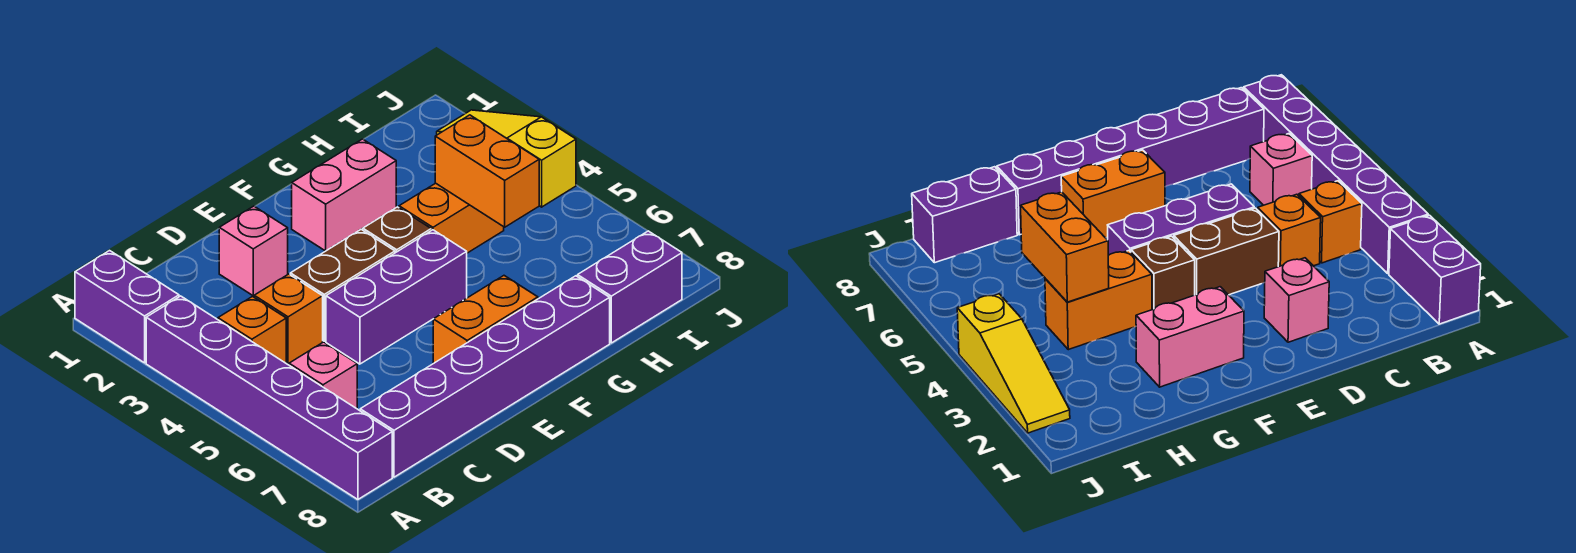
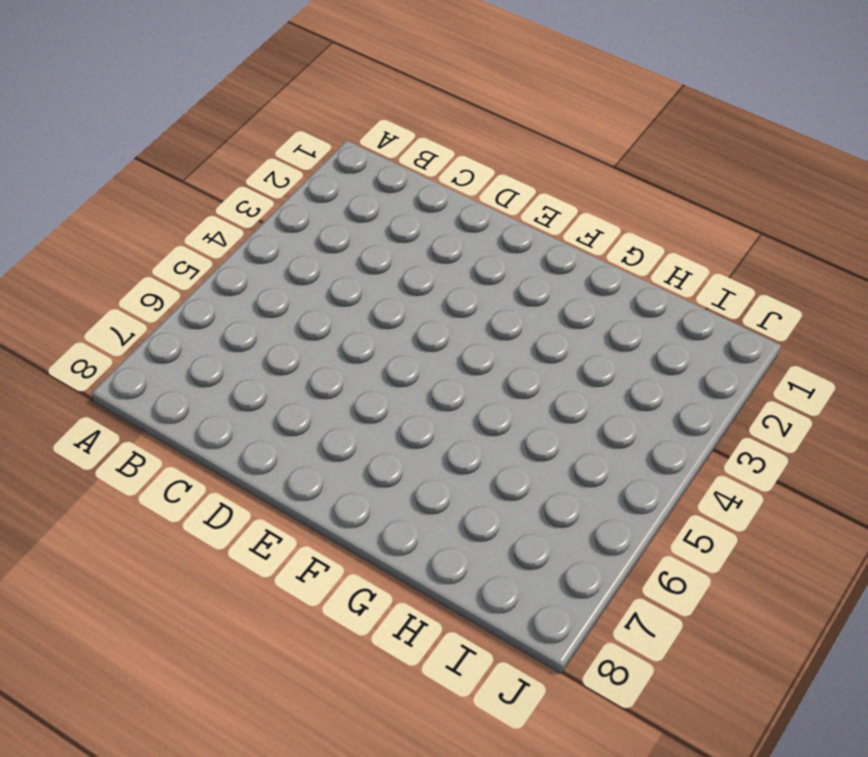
none -> purple 1x2 brick [75,251,179,363]
none -> purple 1x6 brick [146,296,392,500]
none -> orange 1x1 brick [218,297,286,363]

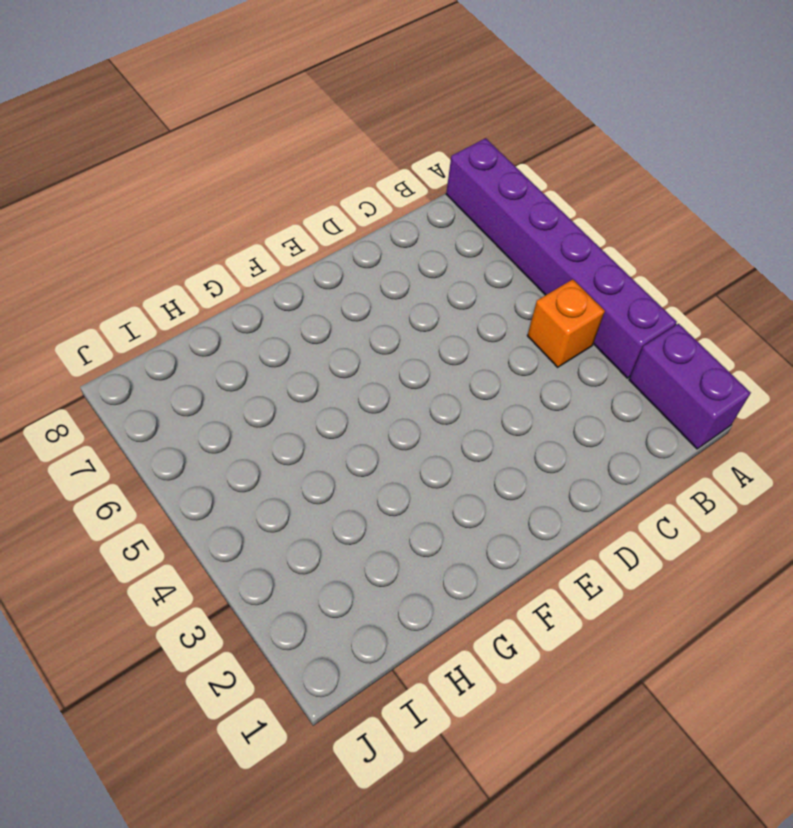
none -> pink 1x1 brick [289,342,357,409]
none -> purple 1x6 brick [360,276,610,477]
none -> orange 1x1 brick [254,274,323,364]

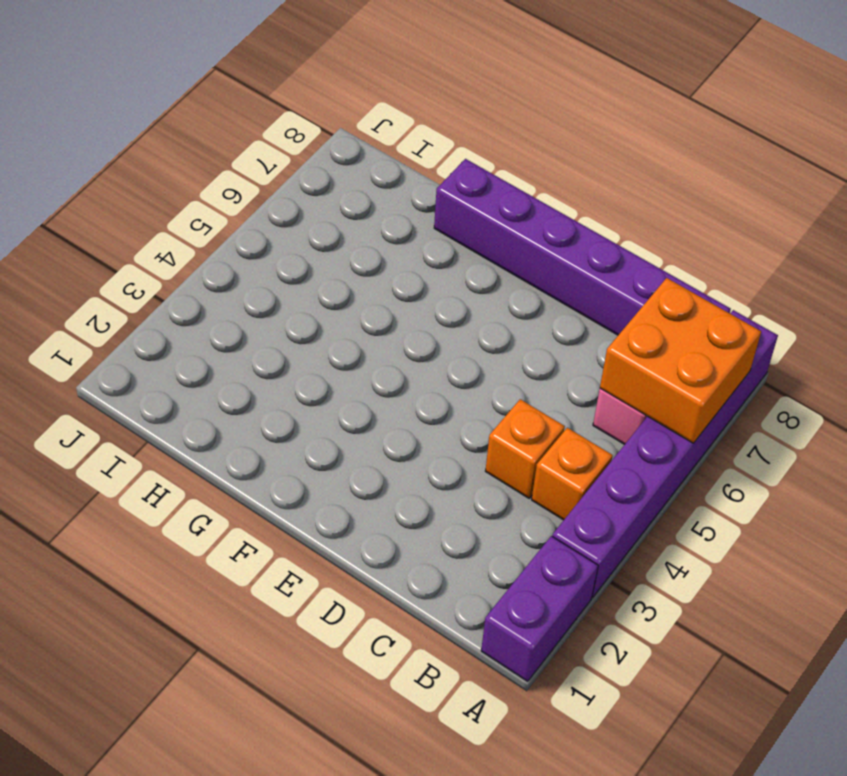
orange 2x2 brick [600,278,761,443] -> none
none -> pink 1x1 brick [219,206,288,296]
none -> brown 1x2 brick [290,229,395,341]
none -> purple 1x3 brick [326,230,467,364]

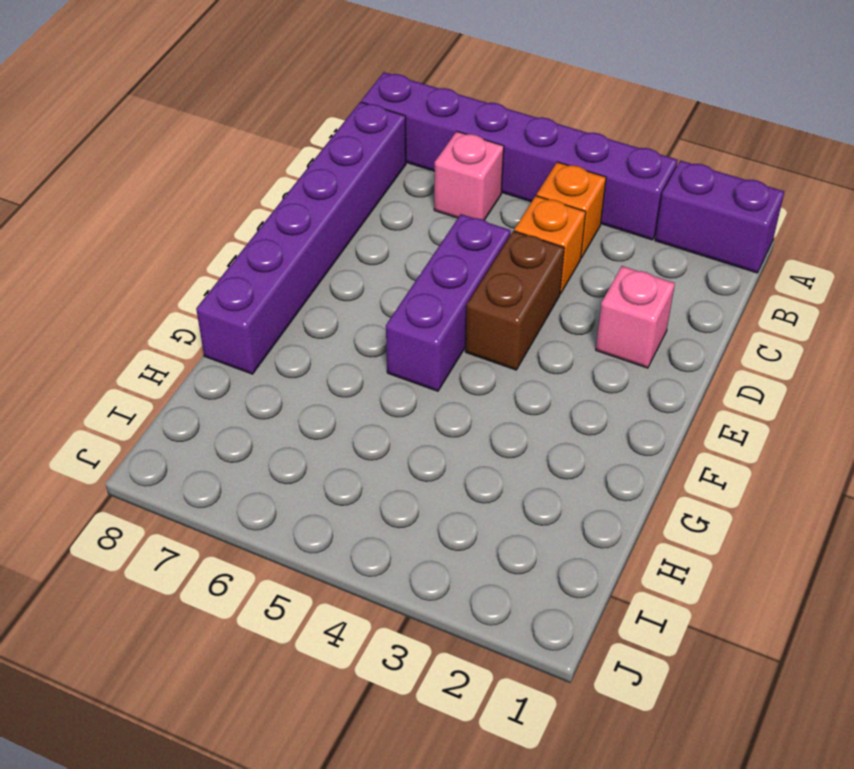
none -> orange 1x2 brick [433,276,538,363]
none -> pink 1x2 brick [292,139,396,251]
none -> brown 1x1 brick [363,207,431,253]

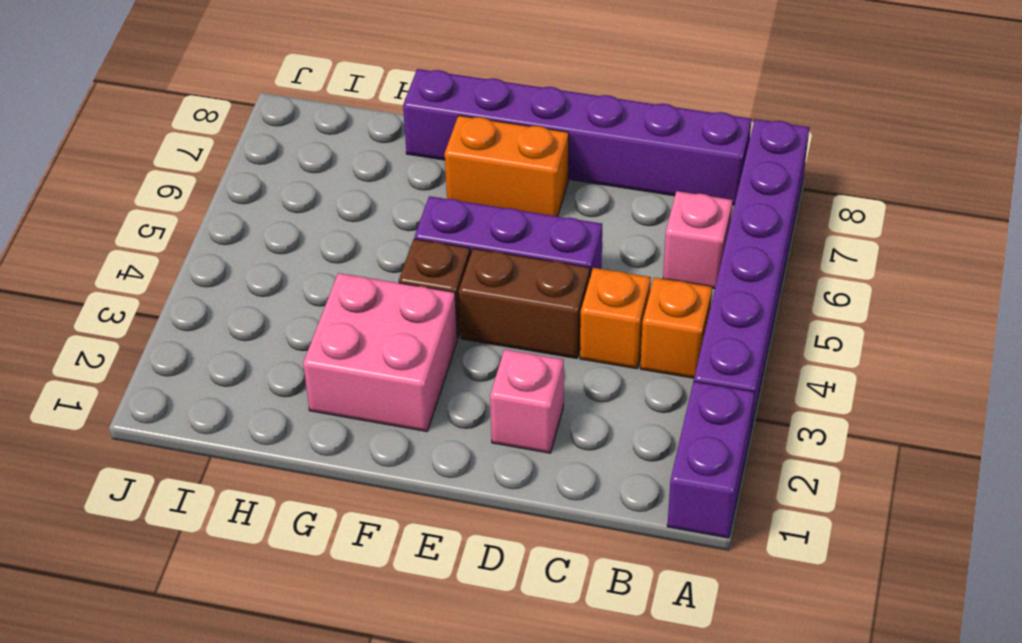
pink 2x2 brick [303,273,457,431] -> pink 1x2 brick [292,139,396,251]
none -> orange 1x2 brick [399,183,504,253]
none -> purple 1x2 brick [578,231,682,343]
none -> yellow 1x3 slope [437,110,576,207]

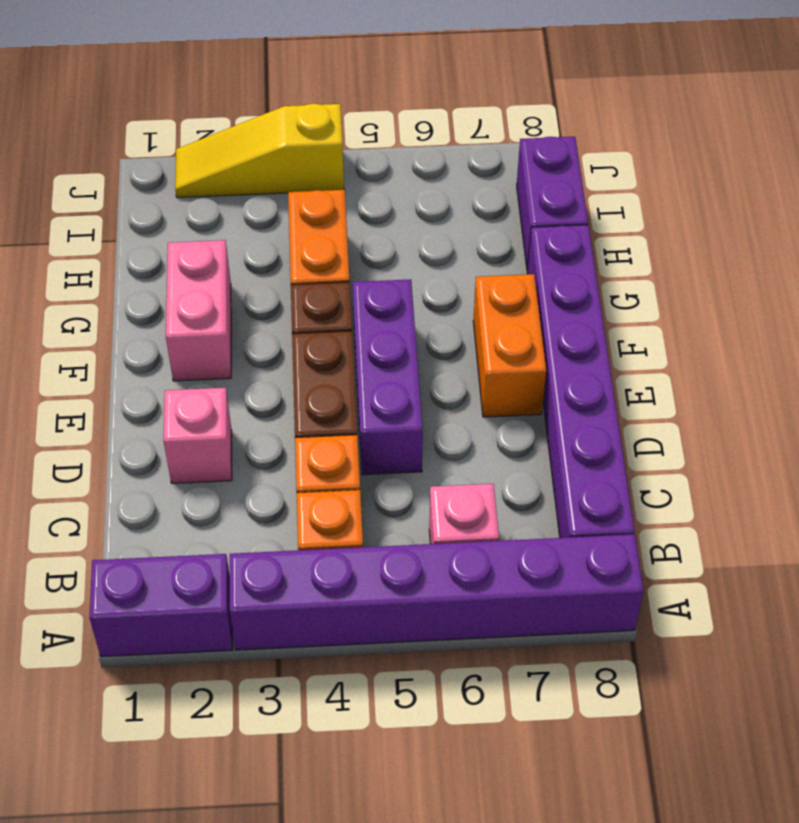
none -> orange 1x2 brick [435,115,539,227]

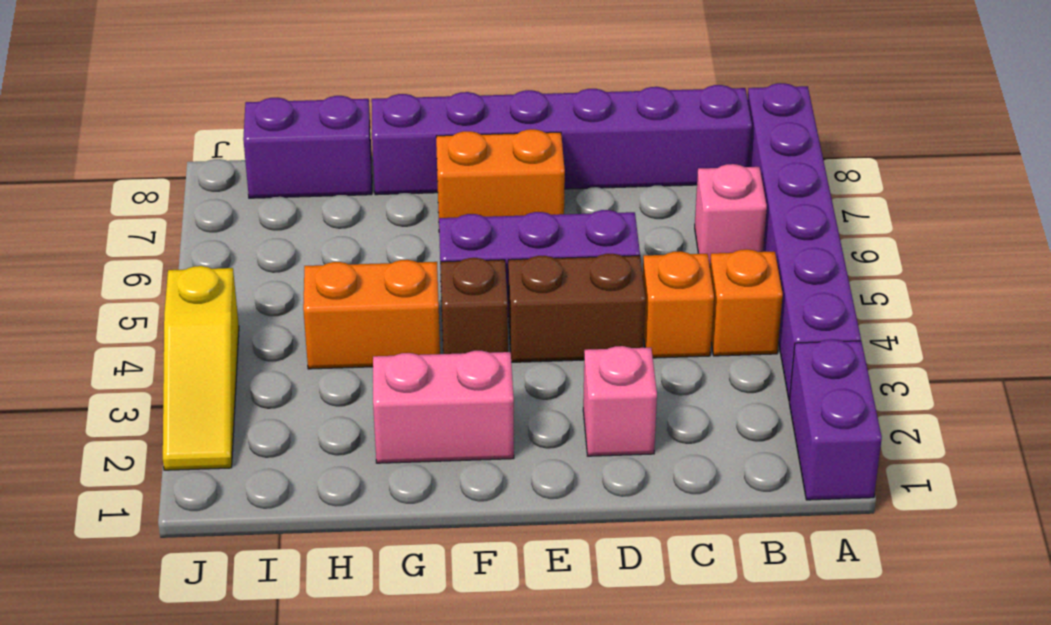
none -> orange 1x2 brick [435,115,539,227]

